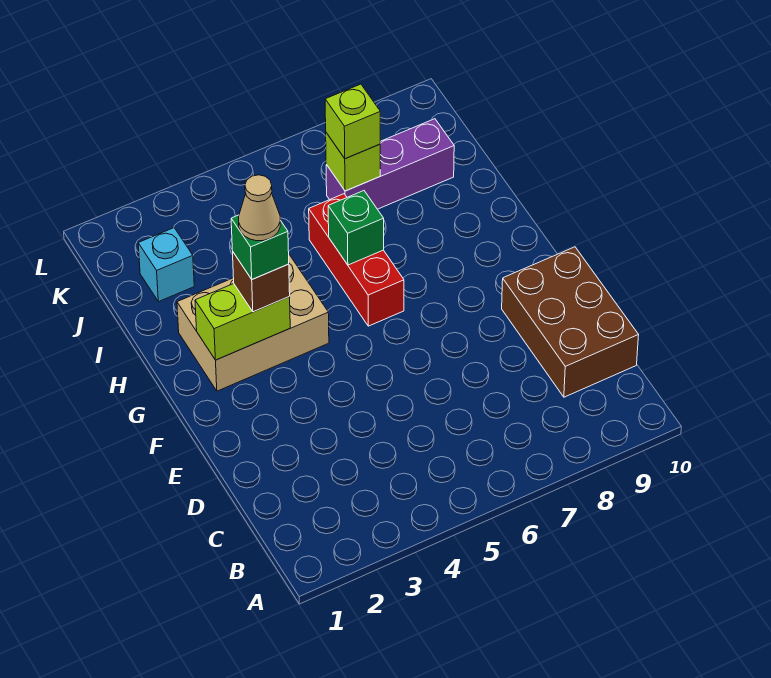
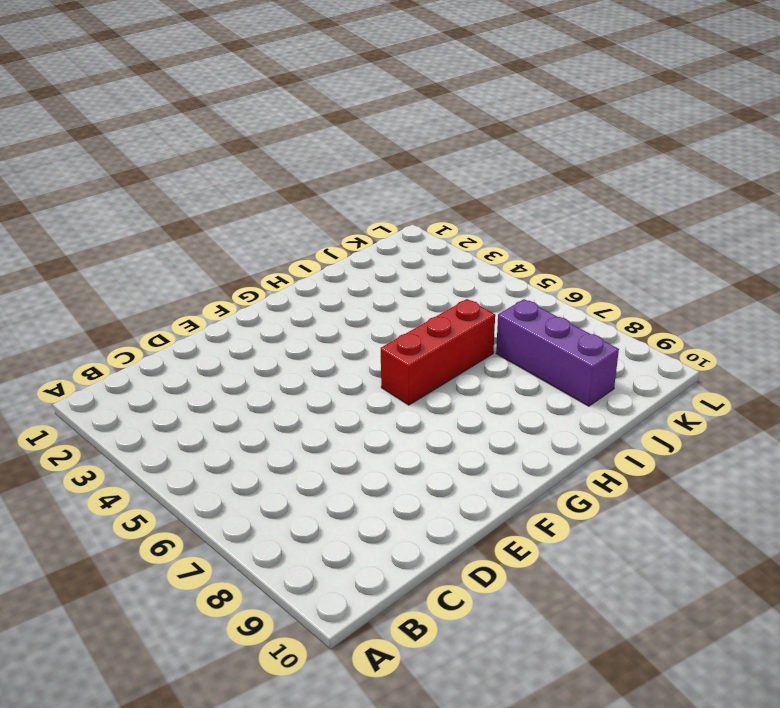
none -> brown 2x3 brick [502,247,639,397]
none -> tan 2x3 brick [177,255,329,391]
none -> cyan 1x1 brick [138,228,194,302]

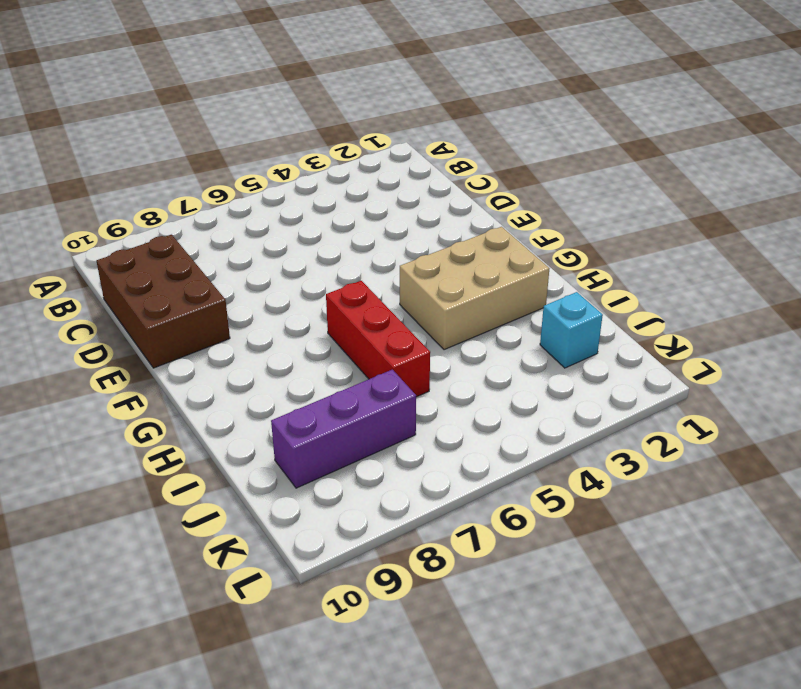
none -> lime 1x2 brick [195,284,290,360]
none -> green 1x1 brick [328,191,384,265]
none -> lime 1x1 brick [326,133,380,191]

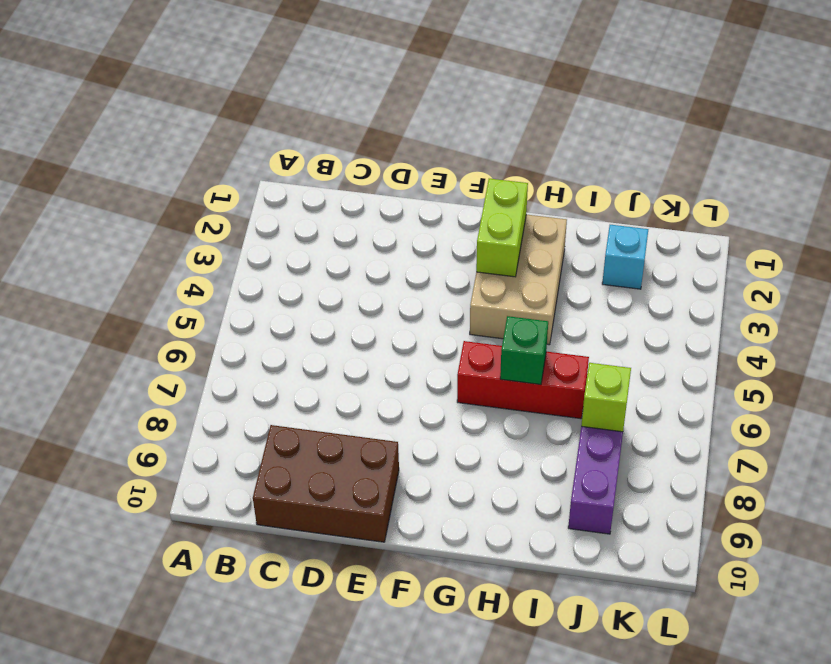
none -> brown 1x1 brick [233,252,290,312]
none -> lime 1x1 brick [325,84,380,159]
none -> green 1x1 brick [231,215,289,279]

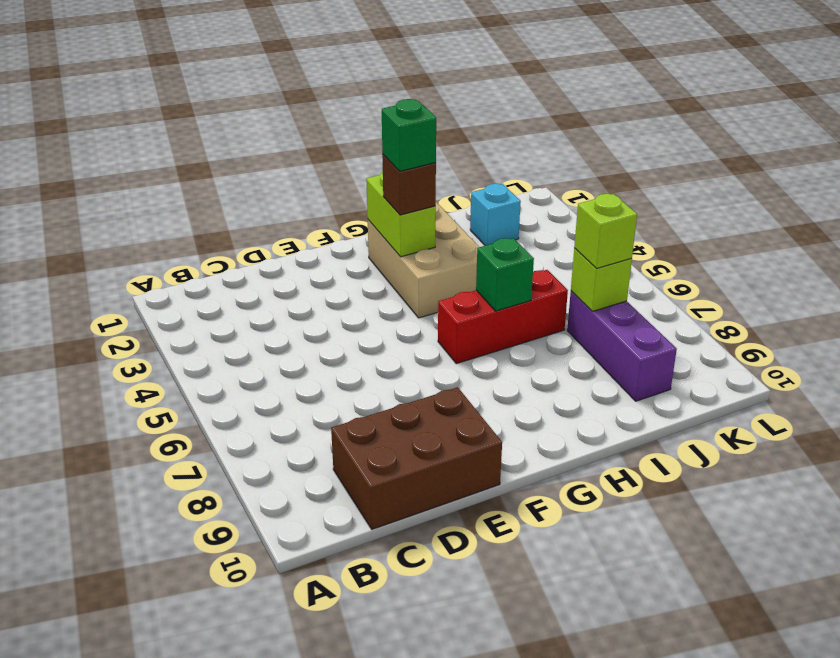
none -> tan 1x1 cone [239,175,280,241]

